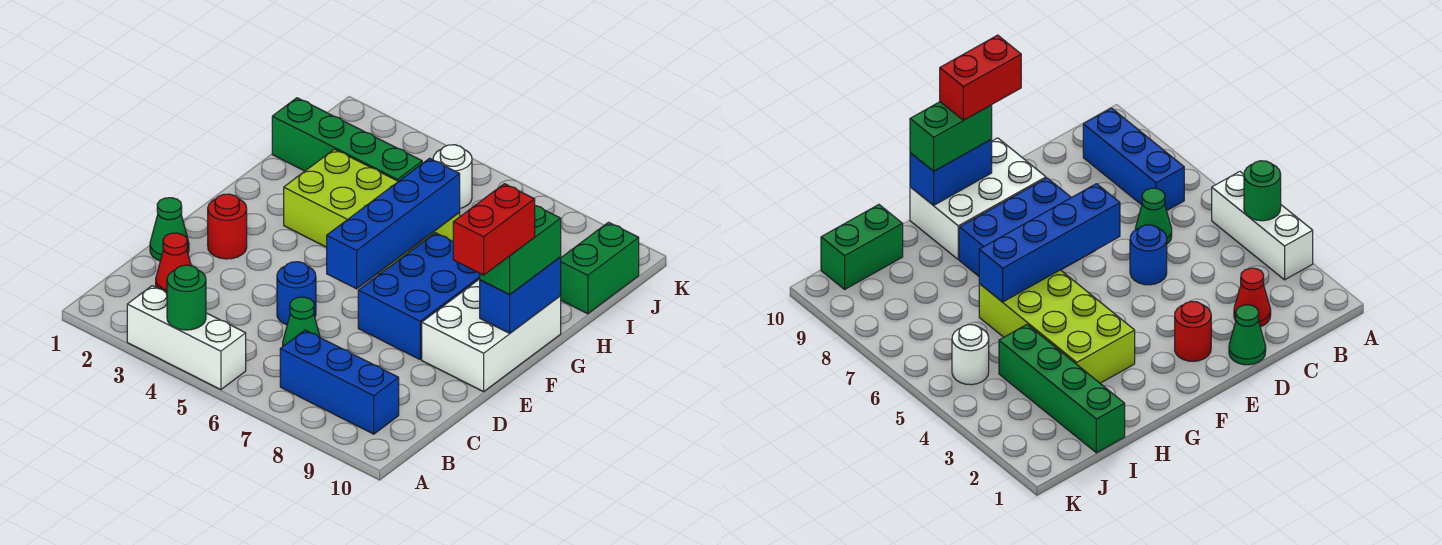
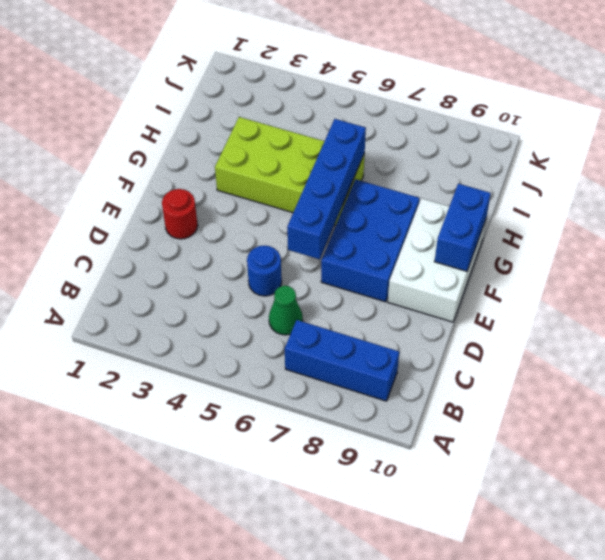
none -> white 1x3 brick [127,286,246,390]
none -> red 1x1 cone [156,233,191,293]
none -> green 1x1 cone [150,198,189,261]

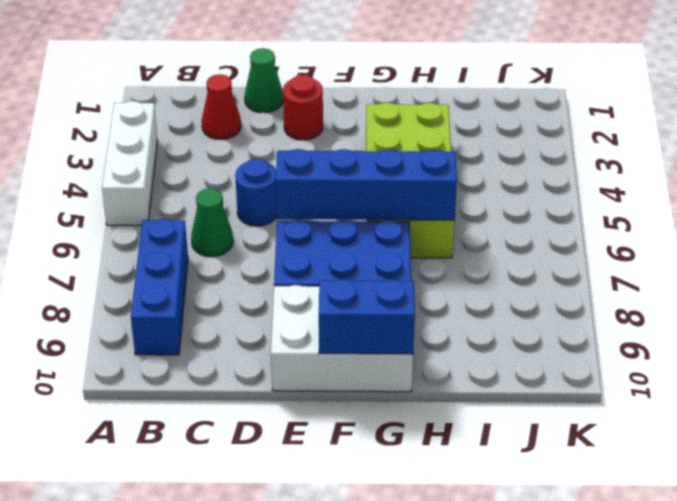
none -> green 1x4 brick [272,98,422,181]
none -> green 1x2 brick [561,222,639,314]
none -> white 1x1 round brick [433,145,472,208]

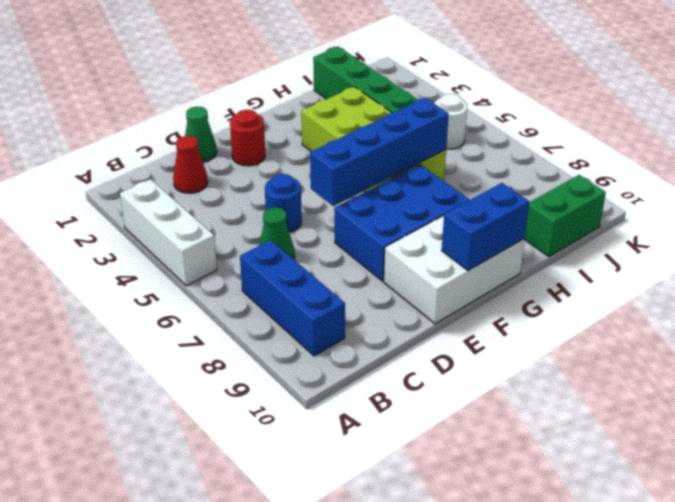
none -> green 1x1 round brick [167,265,206,330]
none -> green 1x2 brick [480,206,561,295]
none -> red 1x2 brick [453,184,535,275]

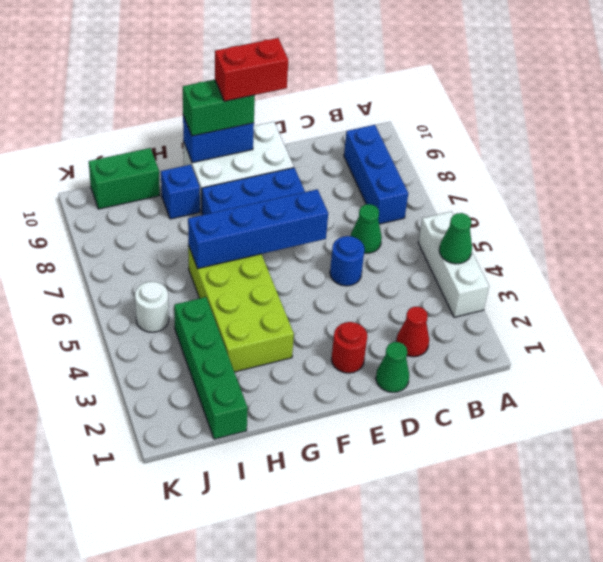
green 1x1 cone [439,213,472,264] -> green 1x1 round brick [167,265,206,330]
blue 1x1 brick [161,165,200,219] -> none

